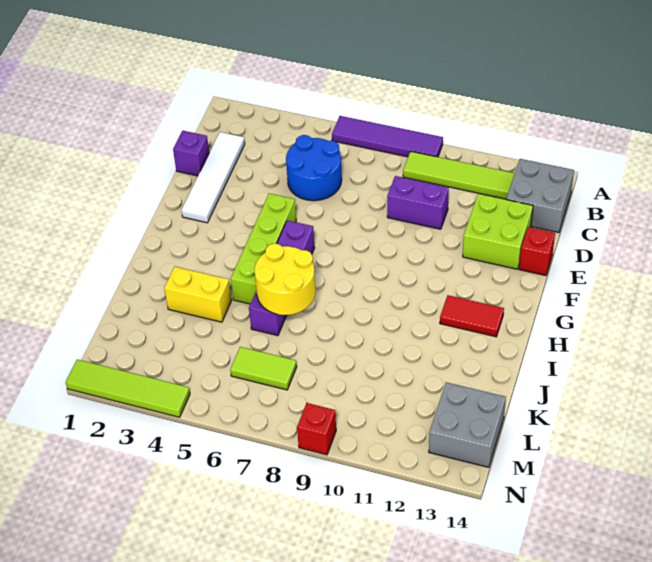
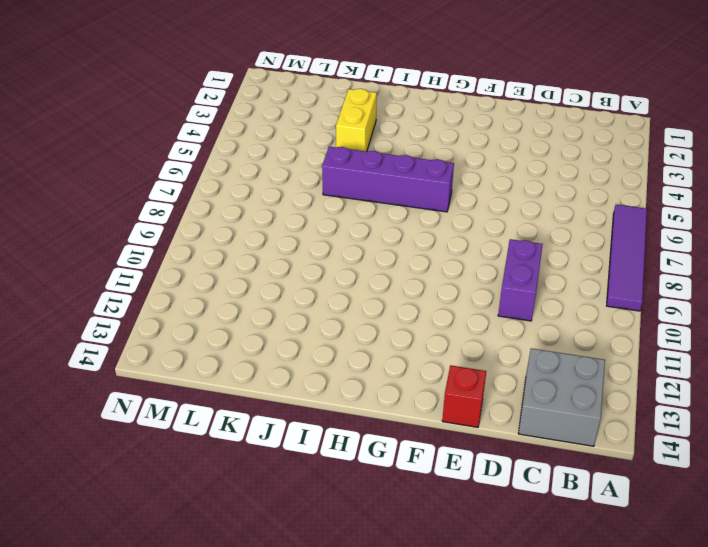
none -> lime 1x4 tile [403,151,515,199]
none -> white 1x4 tile [181,132,245,223]
none -> blue 2x2 round brick [286,135,342,201]

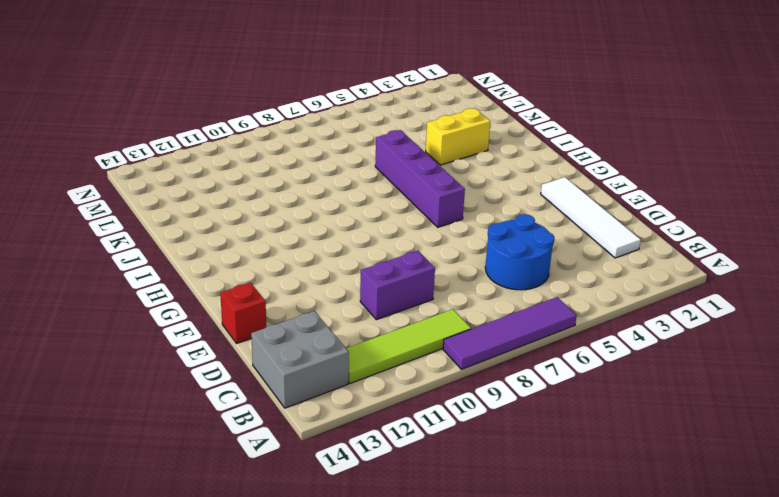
none -> purple 1x1 brick [173,131,209,176]
none -> lime 2x2 brick [463,194,533,269]
none -> lime 1x4 brick [231,193,296,304]

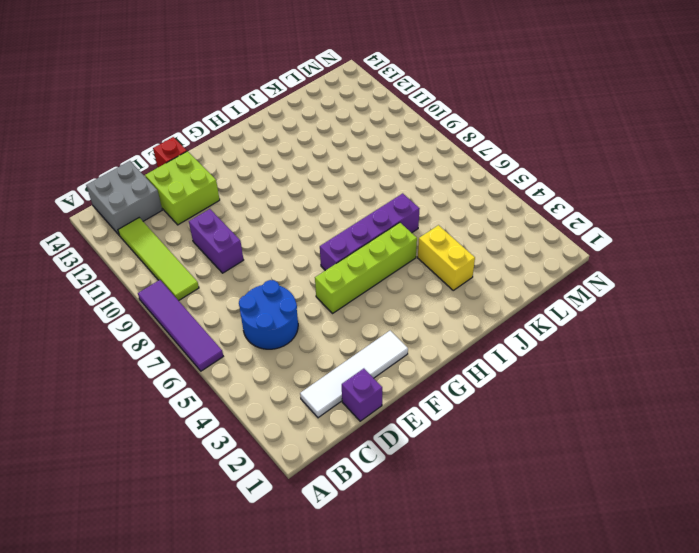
none -> red 1x2 tile [440,295,504,337]
none -> lime 1x2 tile [230,347,297,390]
none -> grey 2x2 brick [429,382,506,467]

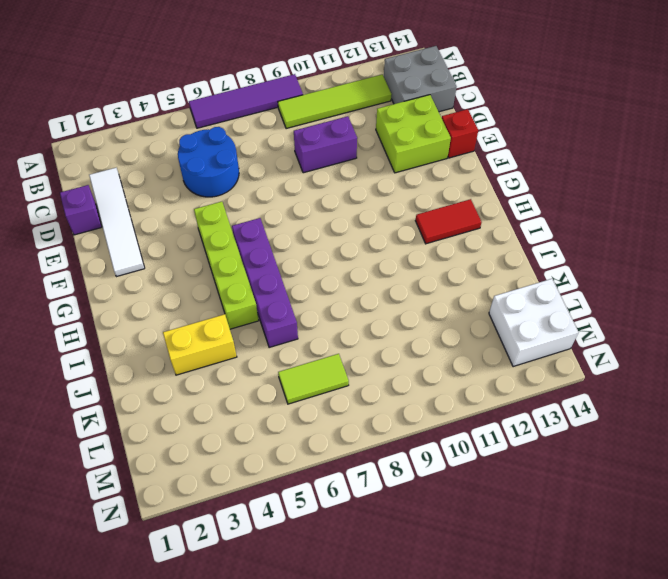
white 2x2 brick [489,279,578,367] -> grey 2x2 brick [429,382,506,467]
none -> lime 1x4 tile [66,359,190,417]
none -> red 1x1 brick [297,403,336,455]
none -> yellow 2x2 round brick [255,244,316,315]

